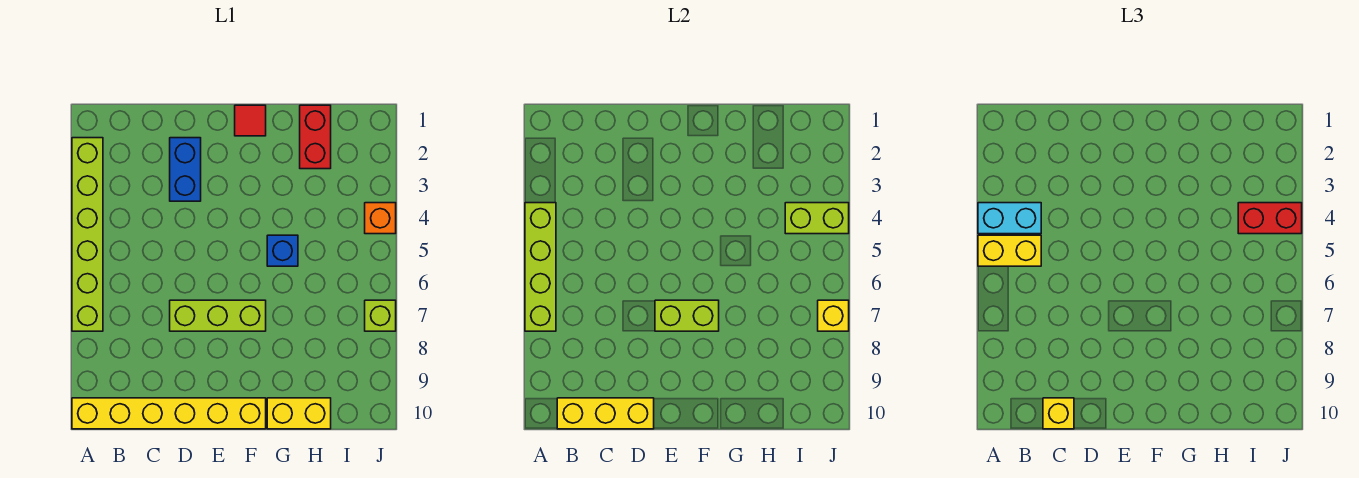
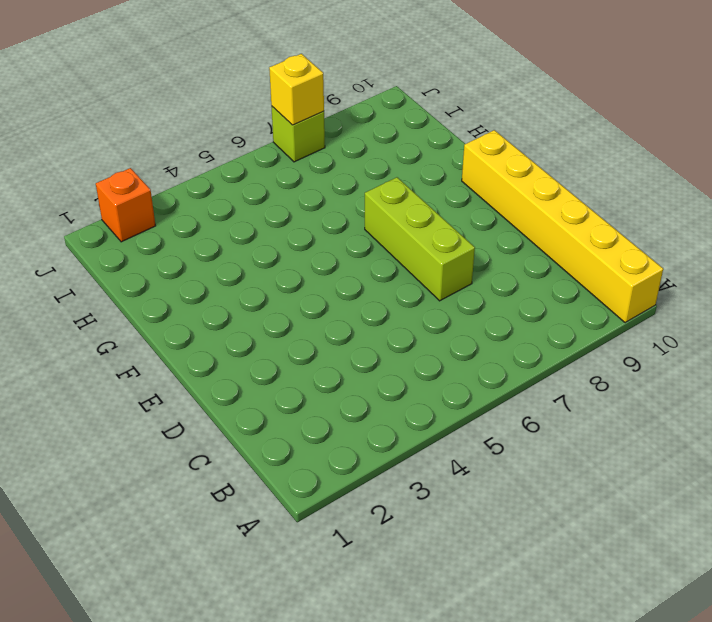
orange 1x1 brick [96,168,156,242] -> orange 1x1 brick moved to [365,203,396,234]
none -> lime 1x6 brick [72,138,103,331]
none -> blue 1x2 brick [170,138,201,201]
none -> red 1x1 tile [235,105,266,136]

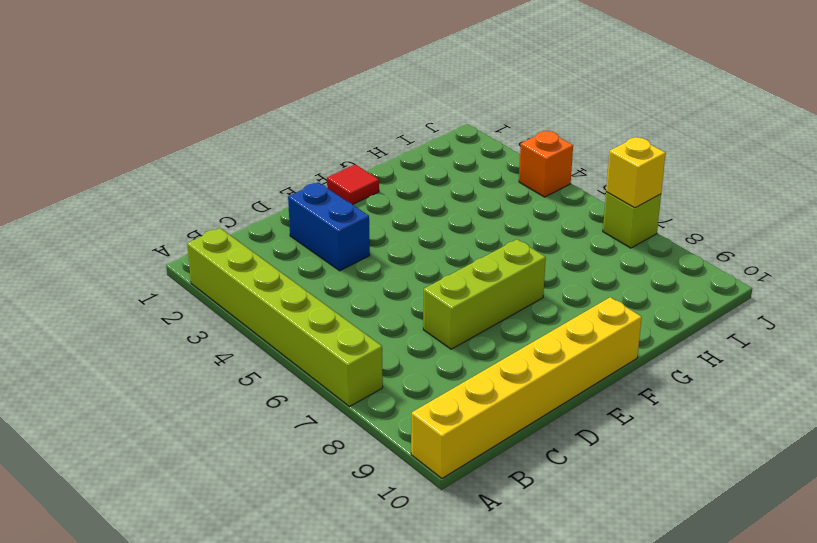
none -> blue 1x1 brick [267,235,298,266]
none -> yellow 1x2 brick [267,398,331,429]
none -> red 1x2 brick [300,105,331,169]

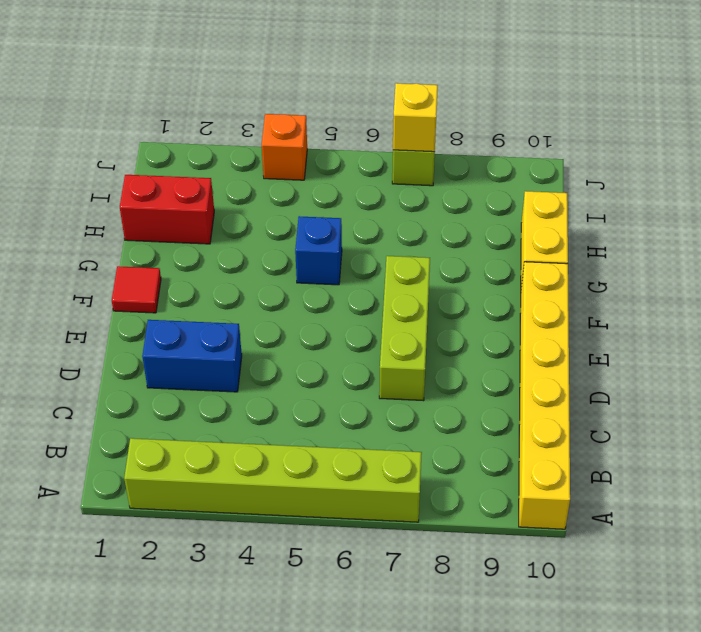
none -> lime 1x4 brick [525,203,556,331]
none -> yellow 1x3 brick [557,398,654,429]
none -> lime 1x2 brick [655,300,719,331]

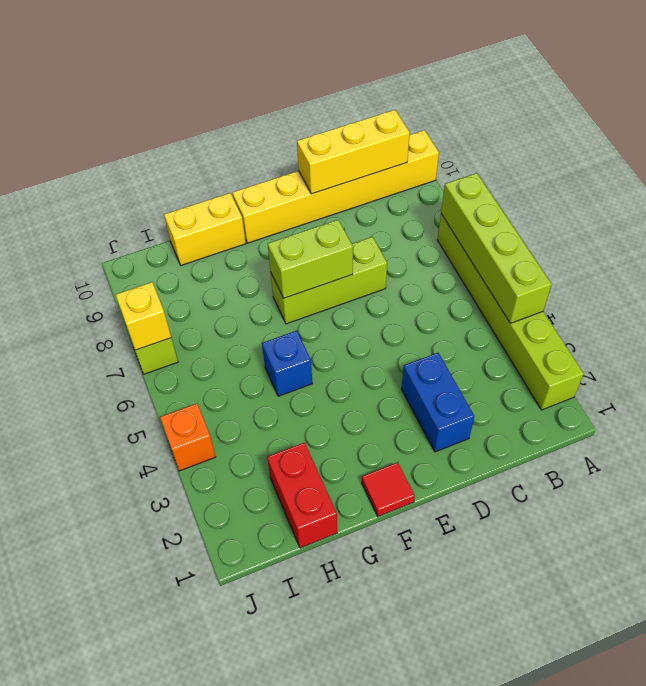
none -> lime 1x2 brick [785,203,849,234]
none -> cyan 1x2 brick [978,203,1041,234]
none -> yellow 1x2 brick [978,235,1041,266]

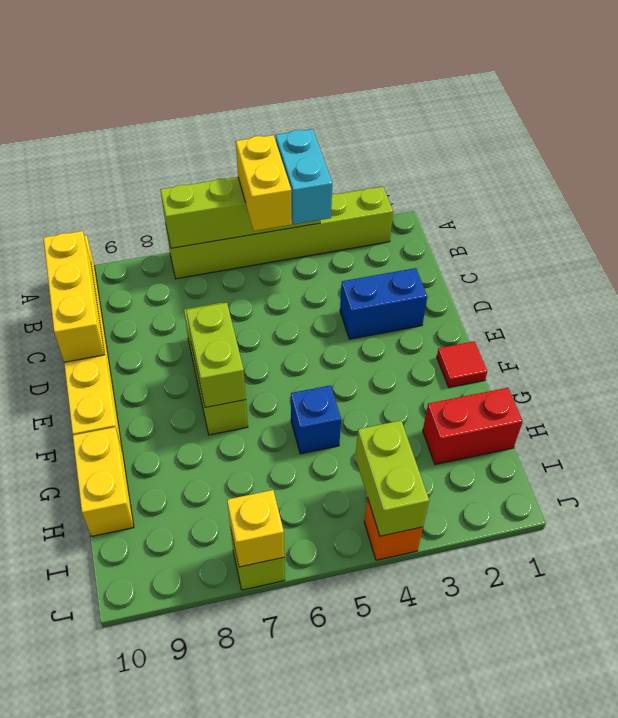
none -> yellow 1x1 brick [1043,398,1074,429]
none -> red 1x2 brick [1238,203,1302,234]

